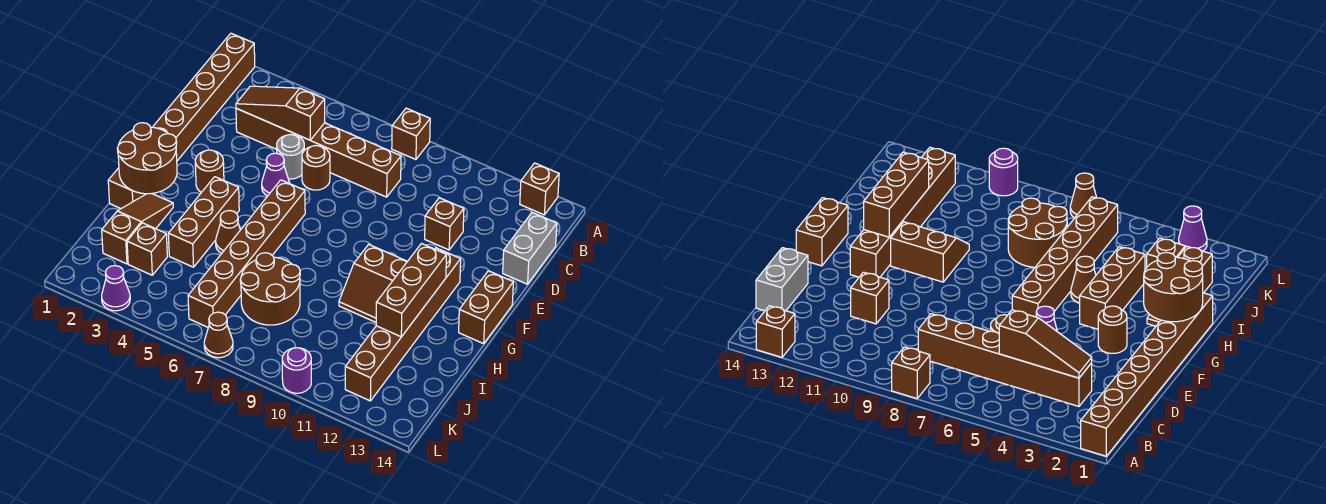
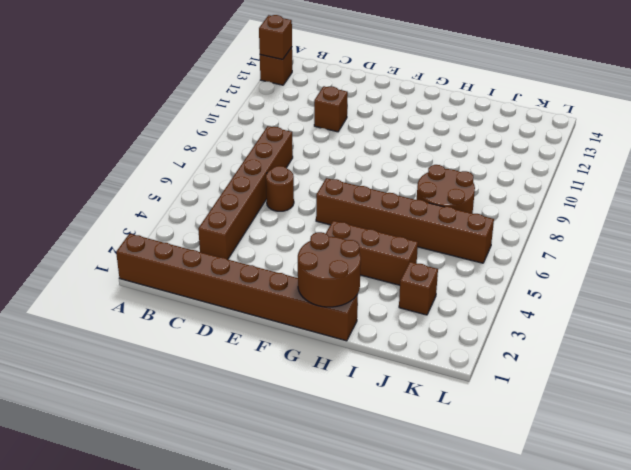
brown 1x1 brick [259,15,292,59] -> brown 1x1 brick moved to [392,108,430,159]
none -> grey 1x2 brick [503,213,557,284]
none -> grey 1x1 round brick [277,135,304,179]
none -> purple 1x1 cone [262,153,290,196]

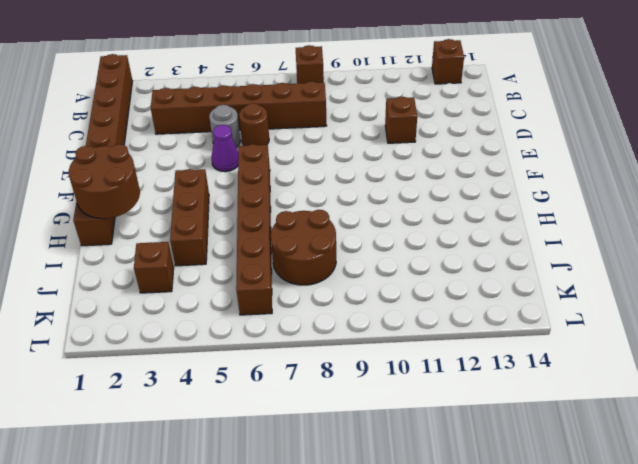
none -> grey 1x2 brick [503,213,557,284]
none -> brown 1x1 round brick [195,150,224,192]
none -> brown 1x6 brick [345,248,461,401]

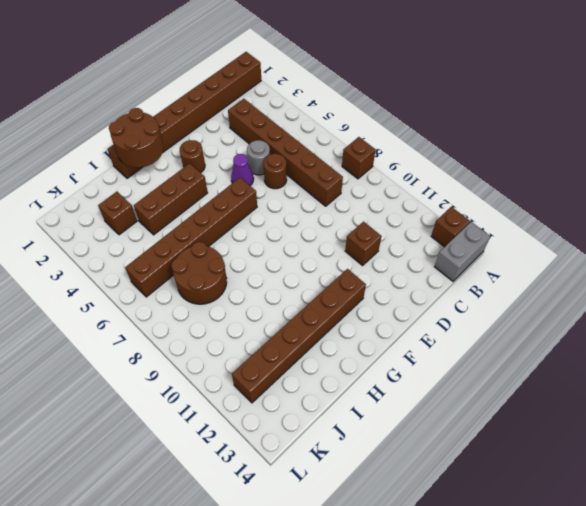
grey 1x2 brick [434,222,490,281] -> grey 1x2 brick moved to [503,213,557,284]
none -> brown 1x2 brick [459,271,513,344]
none -> brown 2x2 slope [339,244,407,322]
none -> brown 1x3 slope [102,194,173,264]

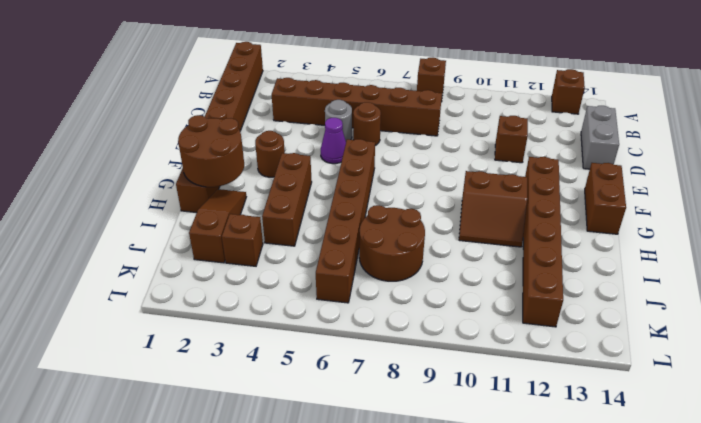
none -> brown 1x1 cone [216,210,240,253]
none -> purple 1x1 cone [102,266,130,311]
none -> brown 1x1 cone [204,312,233,358]

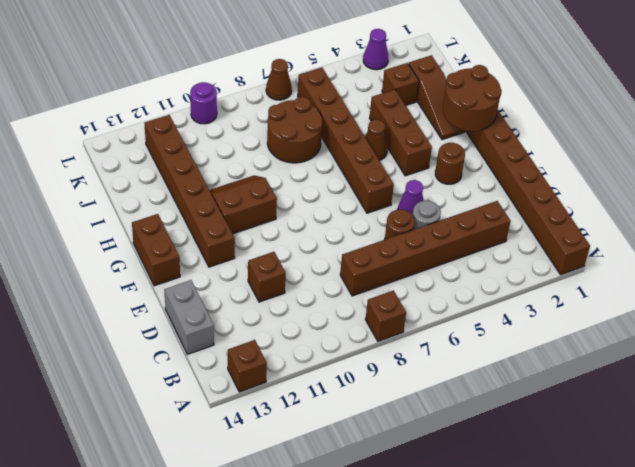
none -> brown 1x3 slope [236,86,325,140]
none -> brown 1x3 brick [376,244,446,337]

